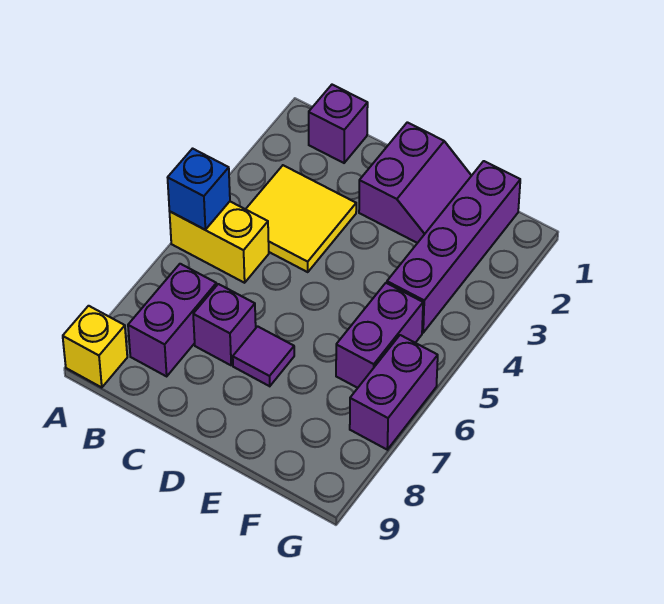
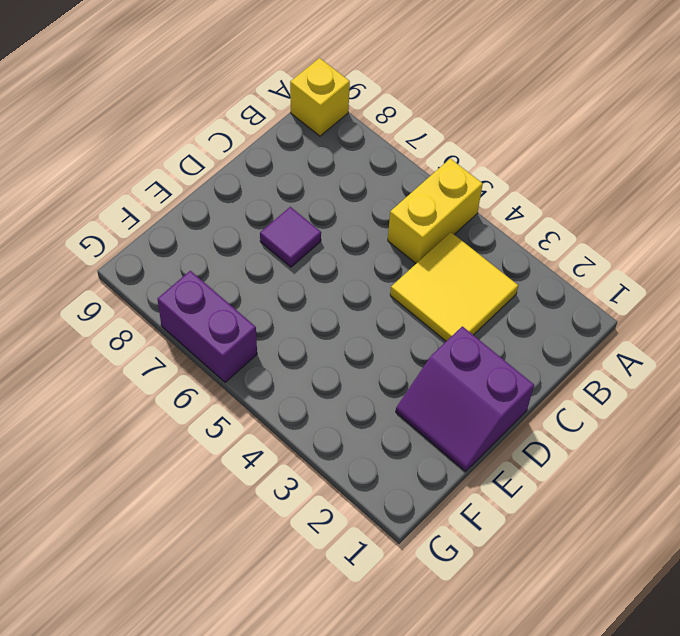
none -> purple 1x1 brick [309,85,368,163]
none -> purple 1x2 brick [128,264,216,376]
none -> purple 1x1 brick [193,284,256,365]

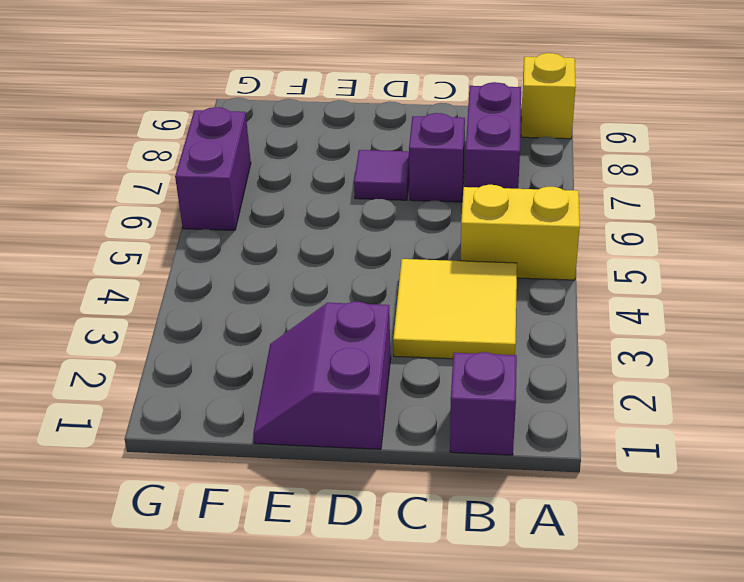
none -> purple 1x4 brick [387,161,520,333]
none -> purple 1x2 brick [336,283,423,388]
none -> blue 1x1 brick [168,149,230,230]

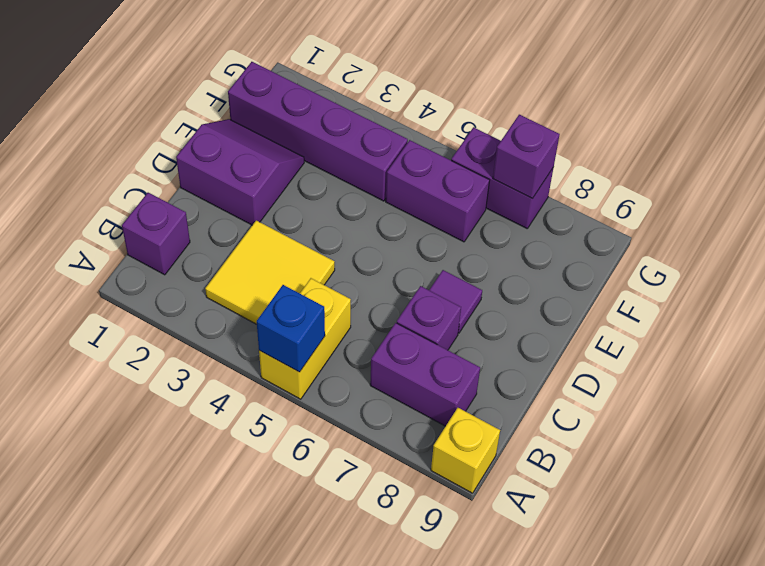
purple 1x1 brick [493,115,560,199] -> none

